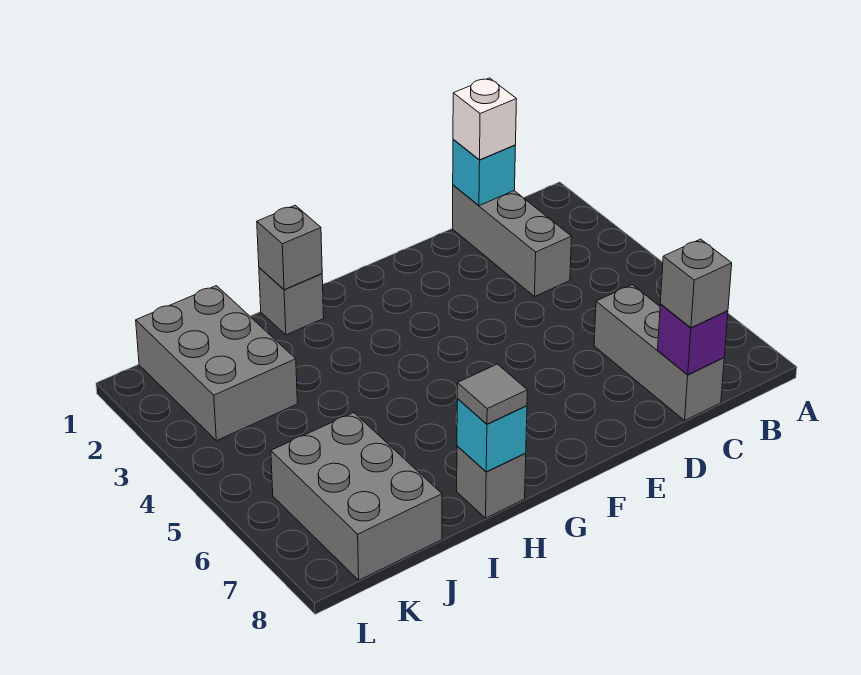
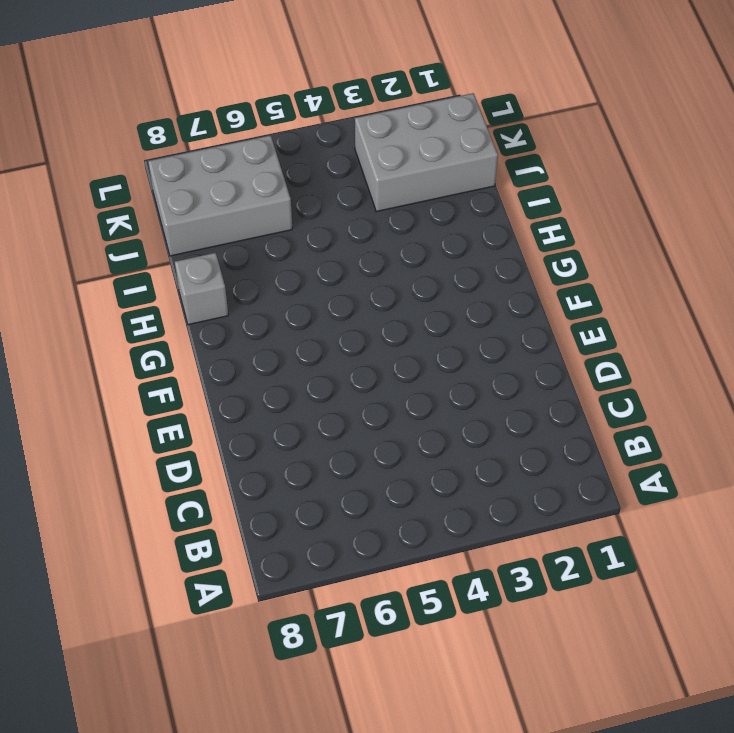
none -> grey 1x3 brick [453,185,572,297]
none -> grey 1x3 brick [594,285,724,420]
none -> grey 1x1 brick [259,268,324,335]

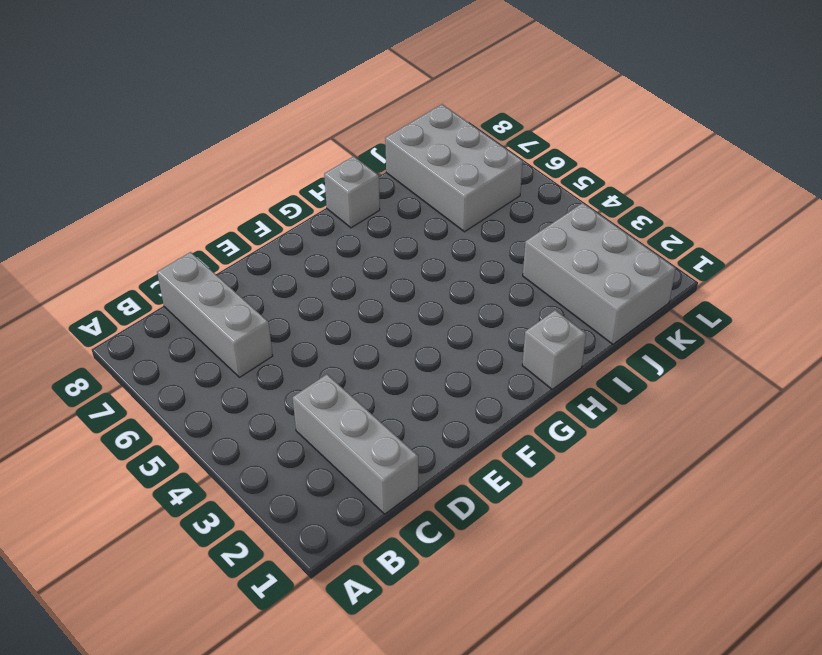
none -> cyan 1x1 brick [453,139,516,206]
none -> purple 1x1 brick [658,304,728,375]
none -> grey 1x1 brick [257,205,322,290]

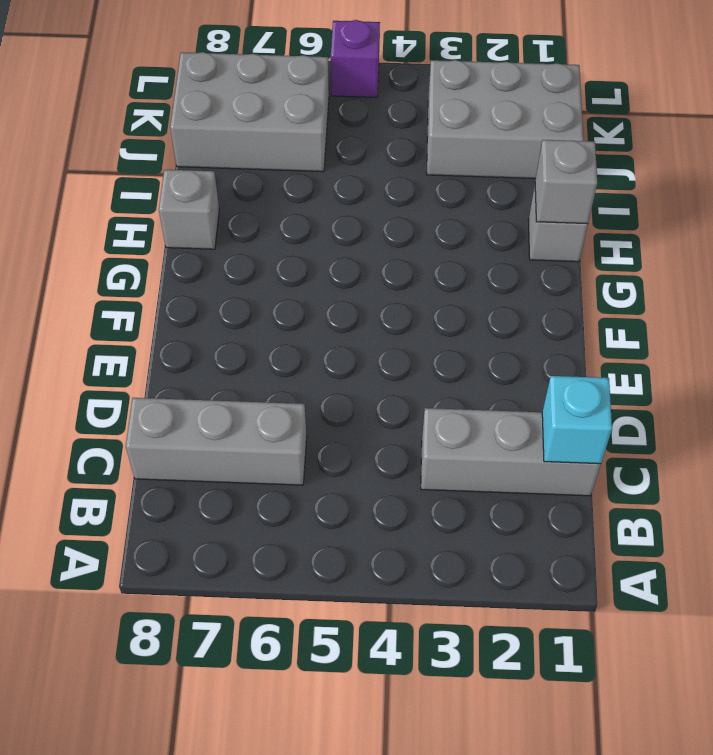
purple 1x1 brick [331,20,380,98] -> purple 1x1 brick moved to [658,304,728,375]
none -> cyan 1x1 brick [457,399,527,472]
none -> white 1x1 brick [453,78,517,160]
none -> grey 1x1 brick [660,239,732,328]

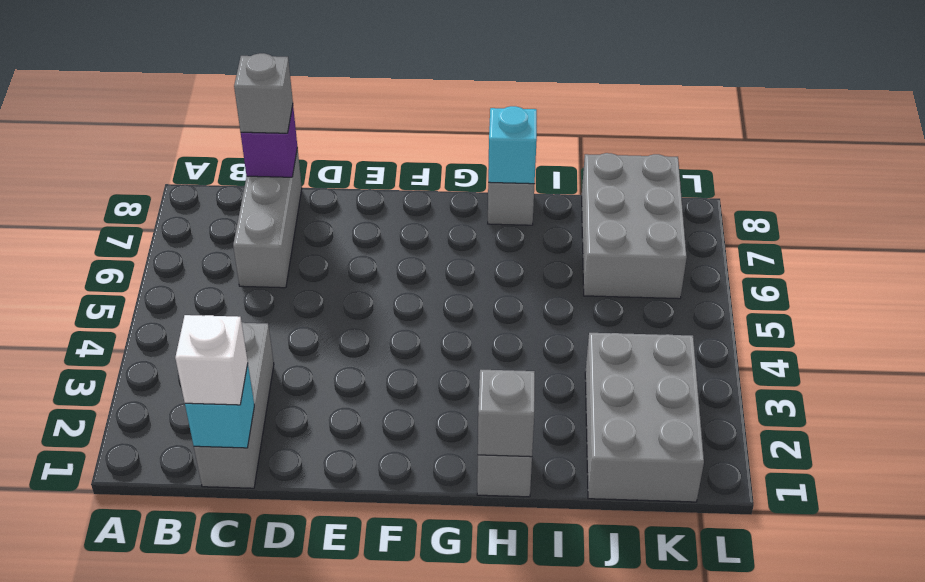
none -> grey 1x1 tile [457,364,527,424]

